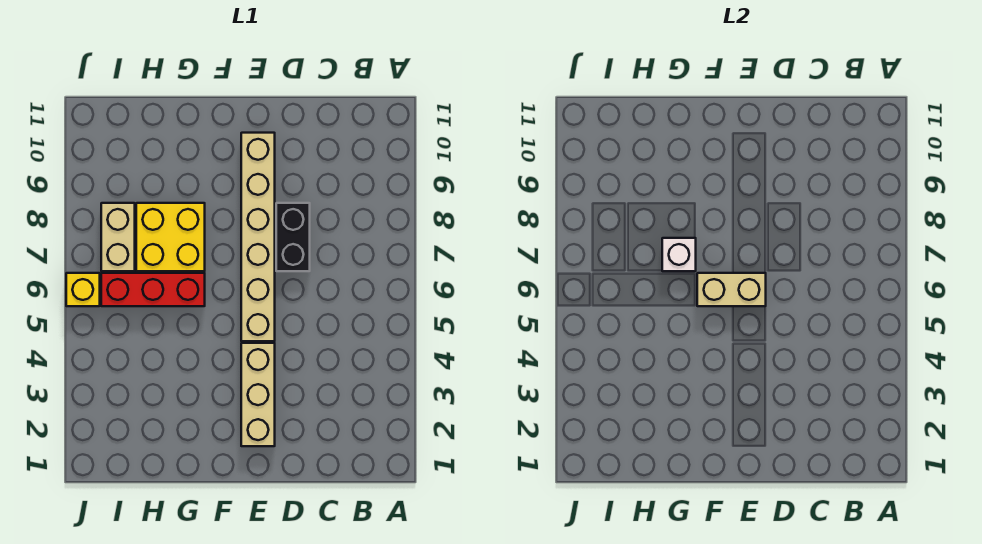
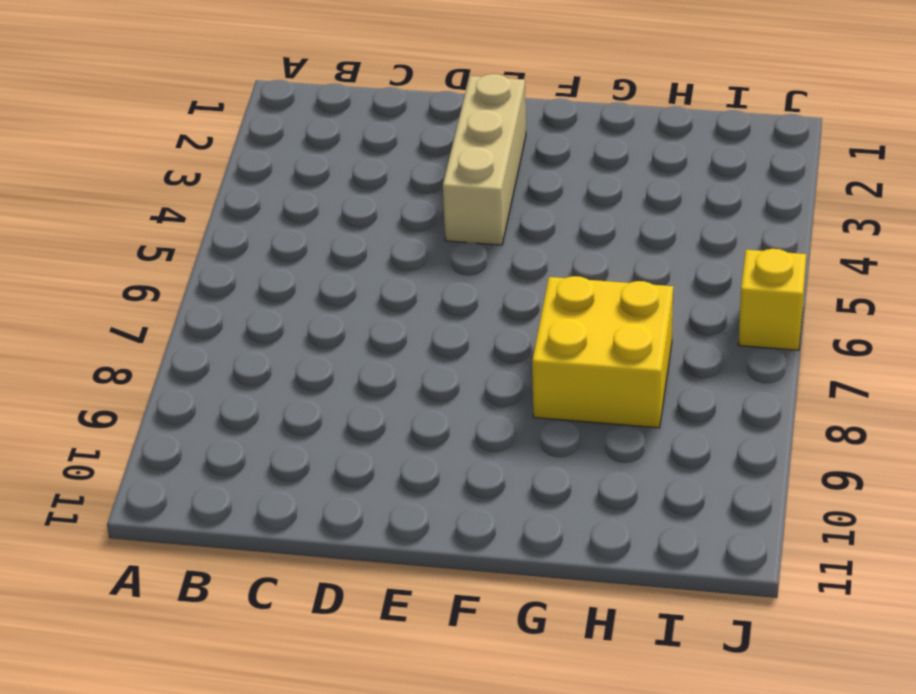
none -> black 1x2 brick [276,203,310,271]
none -> tan 1x6 brick [241,133,275,341]

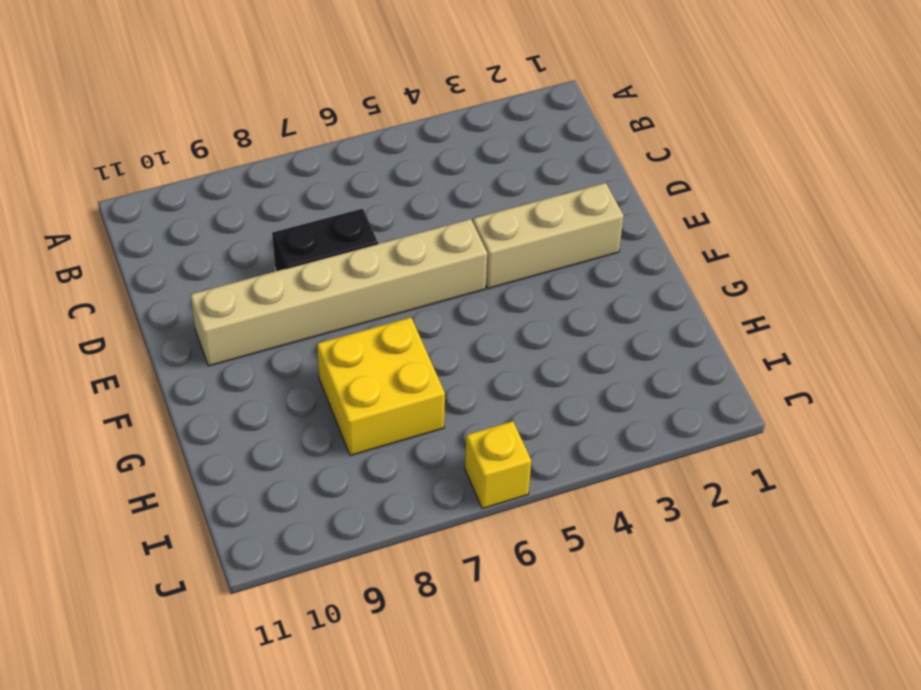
none -> red 1x3 brick [101,273,205,306]
none -> tan 1x2 brick [101,203,135,271]

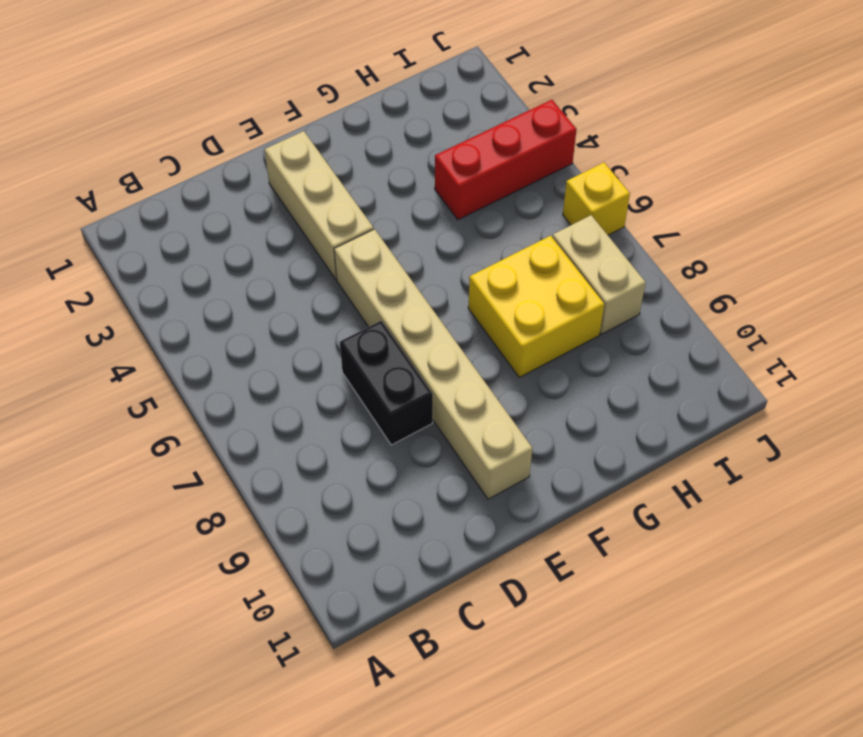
red 1x3 brick [435,100,577,220] -> red 1x3 brick moved to [101,273,205,306]
none -> tan 1x2 brick [697,273,766,306]
none -> white 1x1 brick [662,238,696,271]

